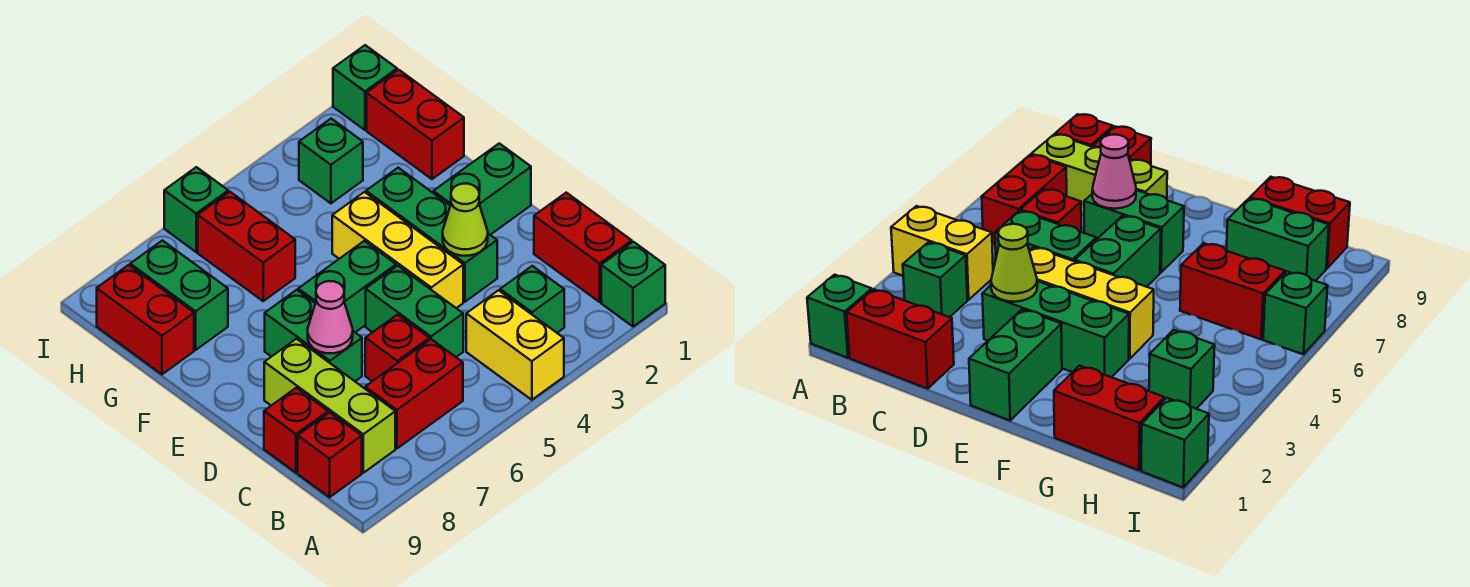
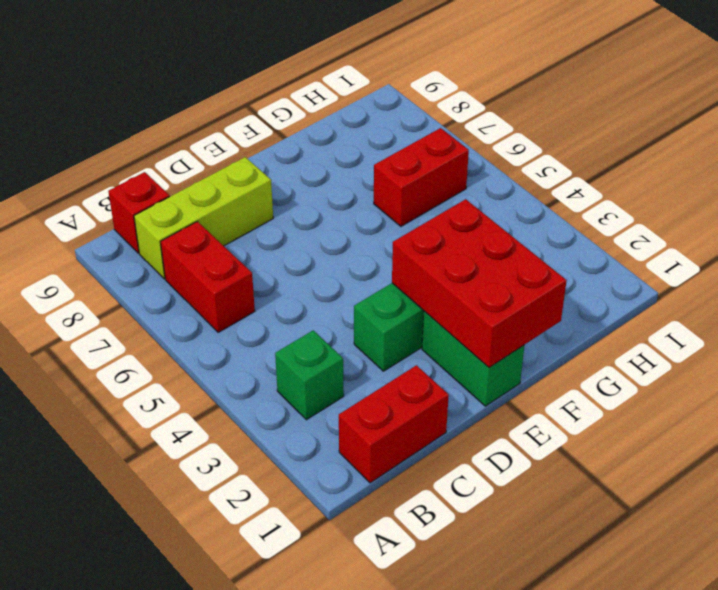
red 2x3 brick [392,199,567,368] -> none
none -> green 1x1 brick [601,242,665,327]
none -> yellow 1x2 brick [466,290,564,400]
none -> green 1x2 brick [366,266,463,357]

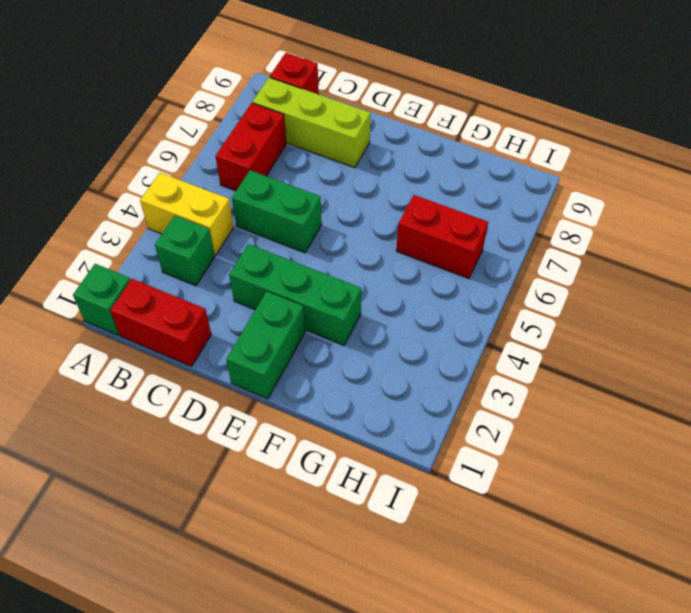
none -> red 1x1 brick [365,315,429,381]
none -> red 1x1 brick [264,388,328,473]
none -> yellow 1x3 brick [332,192,463,308]

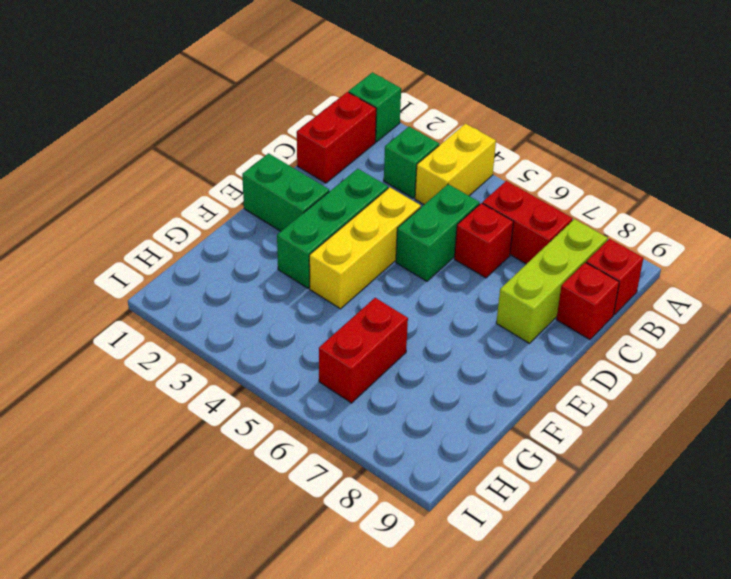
none -> green 1x2 brick [265,290,362,381]
none -> green 1x2 brick [298,241,396,332]
none -> red 1x2 brick [367,70,464,179]

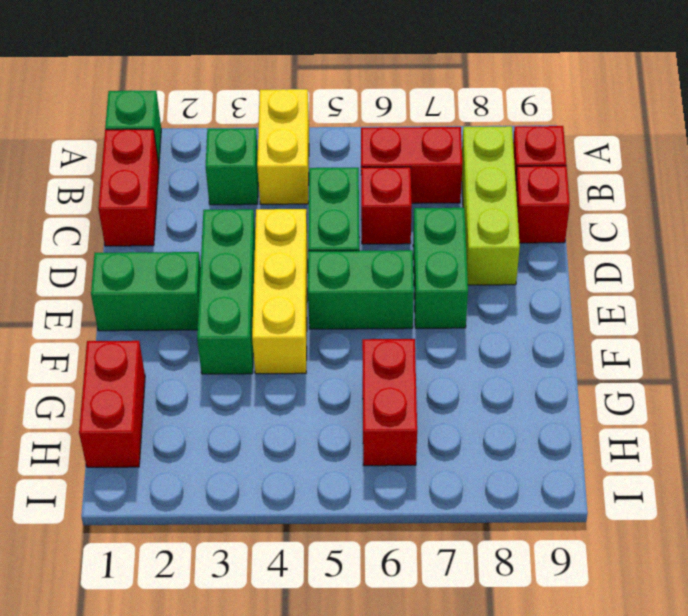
none -> green 1x2 brick [130,240,228,350]
none -> red 1x2 brick [97,265,194,374]
none -> green 1x1 brick [299,119,363,203]

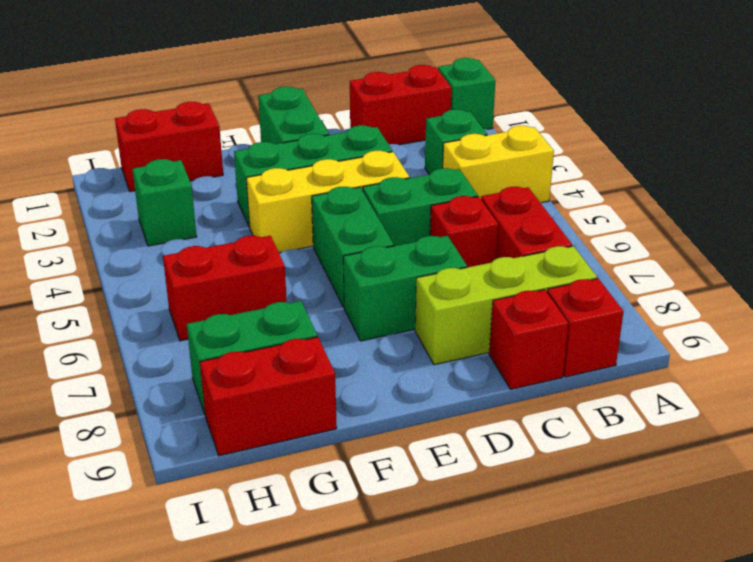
none -> green 1x1 brick [333,45,397,130]
none -> green 1x1 brick [164,167,228,252]
none -> lime 1x1 cone [443,184,488,256]

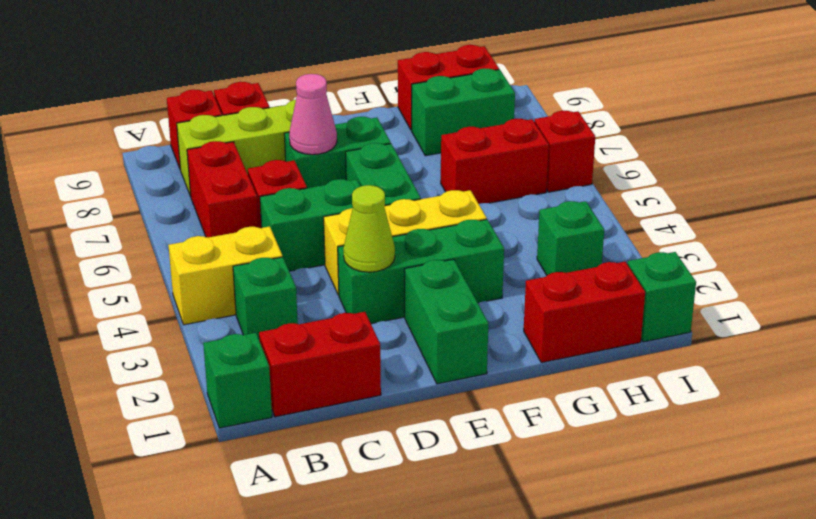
red 1x1 brick [535,111,595,192] -> green 1x1 brick [164,167,228,252]

